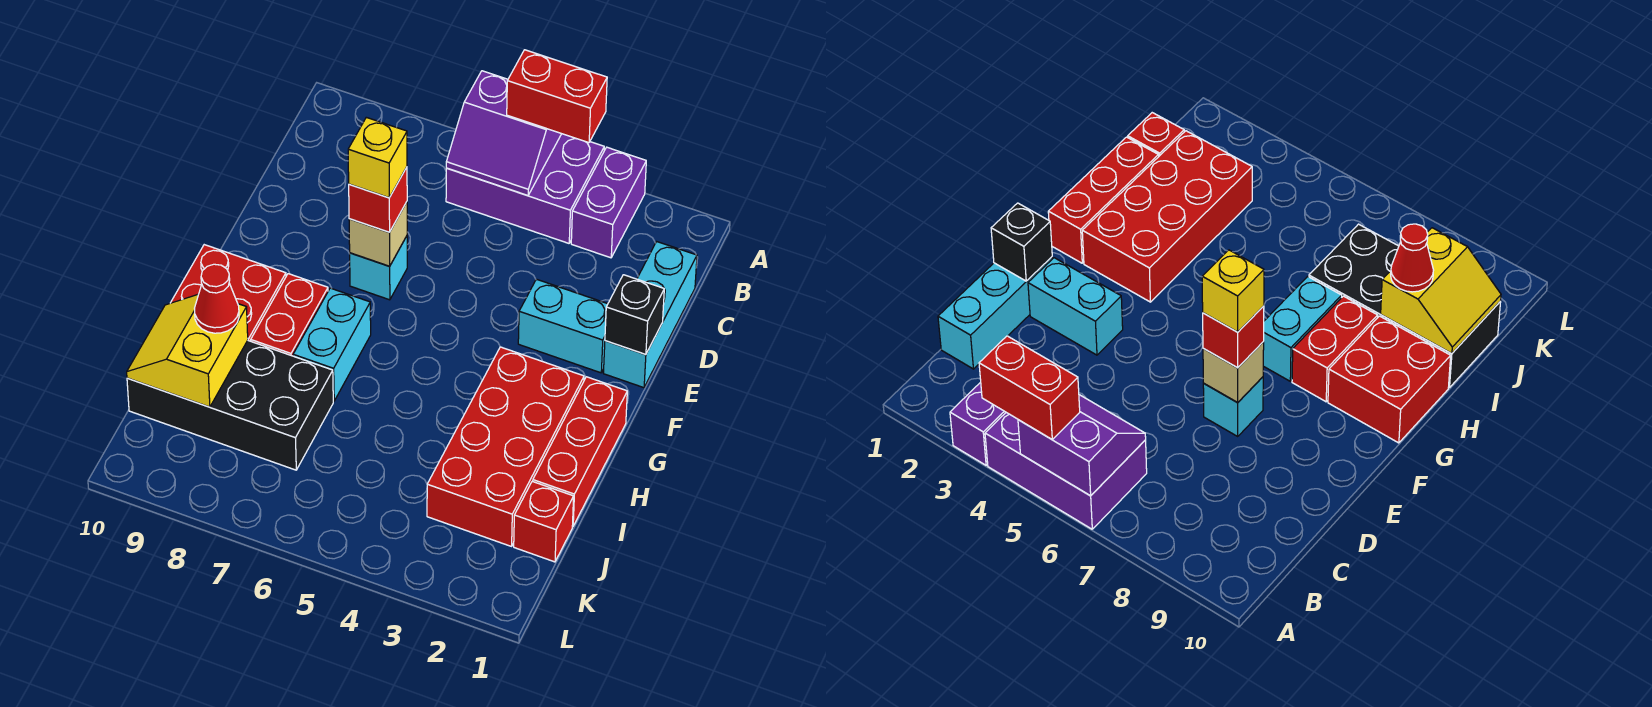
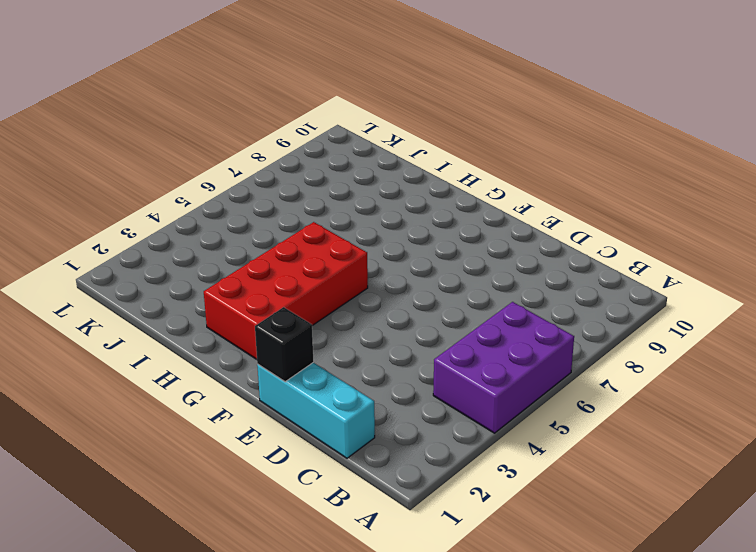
red 2x4 brick [204,222,368,359] -> red 2x4 brick turned to [427,347,584,546]
none -> purple 1x2 brick [571,147,646,258]
none -> cyan 1x2 brick [518,279,608,373]
none -> cyan 1x1 brick [350,236,407,300]

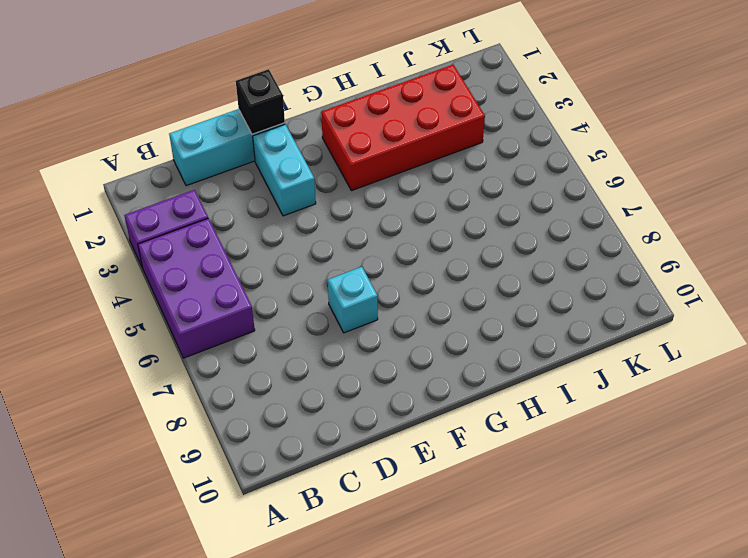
none -> red 1x3 brick [533,377,627,526]
none -> cyan 1x2 brick [293,288,371,401]
none -> red 1x2 brick [251,274,328,356]

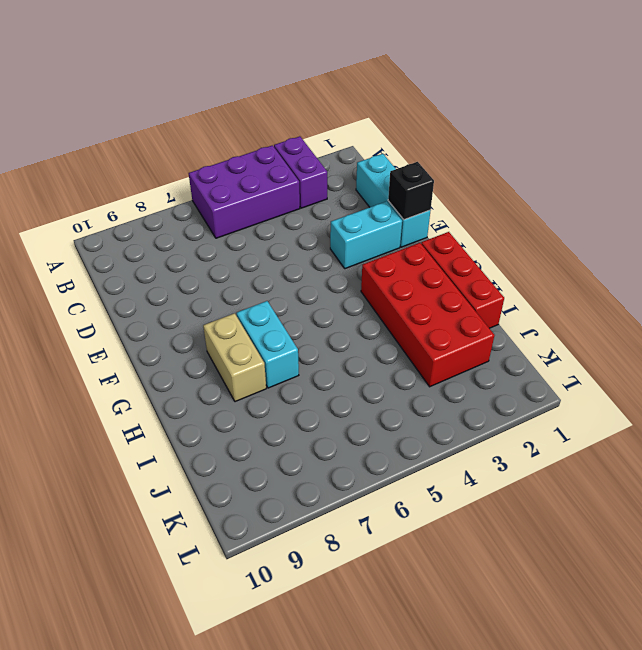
tan 1x2 brick [203,313,266,402] -> red 1x2 brick [251,274,328,356]
none -> cyan 1x1 brick [350,236,407,300]
none -> red 2x2 brick [171,245,286,341]
none -> black 2x4 brick [127,341,333,470]

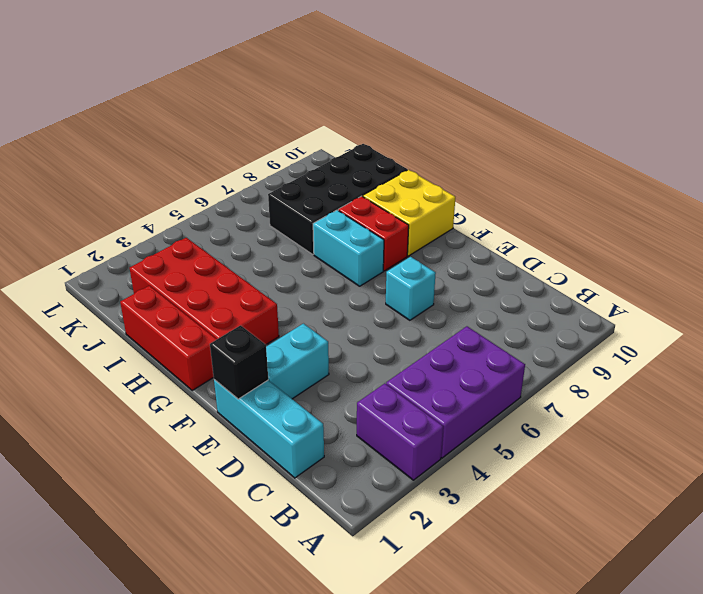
yellow 2x2 brick [363,170,455,256] -> red 2x2 brick [171,245,286,341]
none -> red 1x1 brick [514,481,574,562]
none -> purple 2x2 slope [446,71,561,196]
none -> tan 1x1 brick [349,202,407,266]

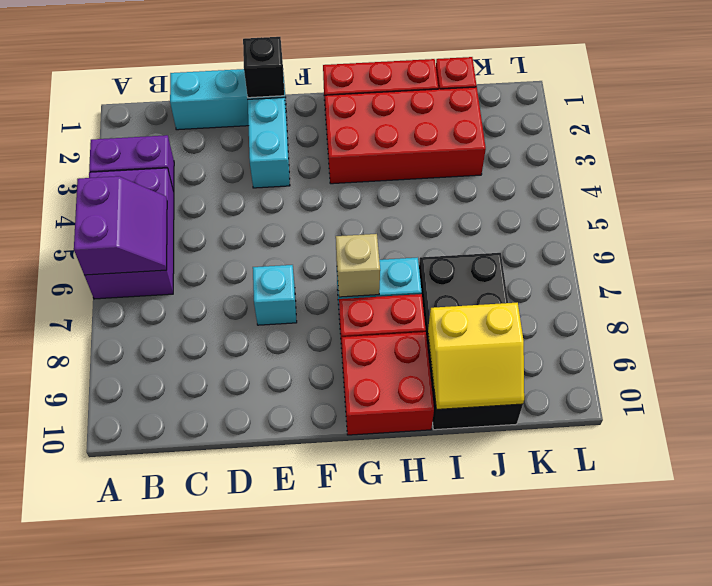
tan 1x1 brick [336,234,380,297] -> tan 1x1 brick moved to [349,202,407,266]
none -> red 1x2 brick [507,50,607,143]
none -> red 1x1 brick [349,167,407,232]
none -> red 1x1 cone [195,264,239,333]

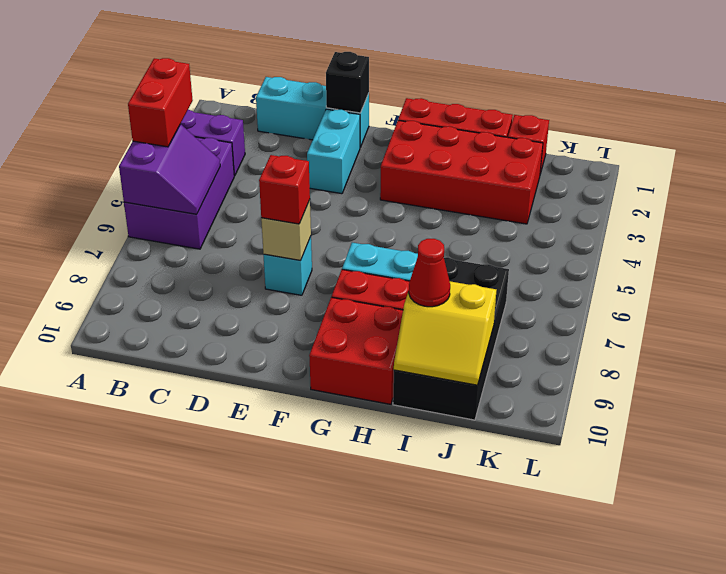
none -> yellow 1x1 brick [348,117,407,198]

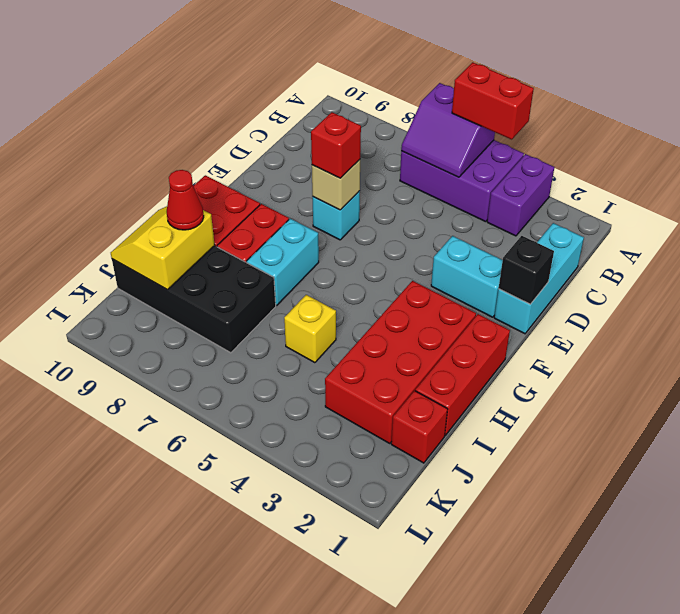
yellow 1x1 brick [284,295,336,363] -> yellow 1x1 brick moved to [348,117,407,198]

